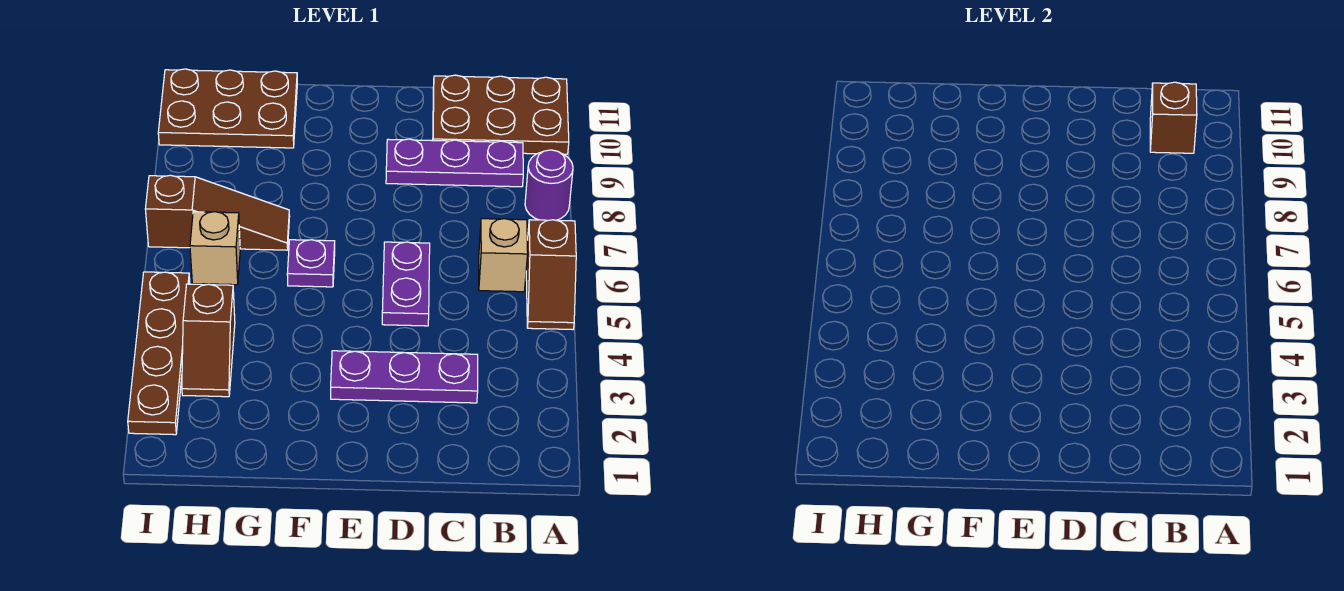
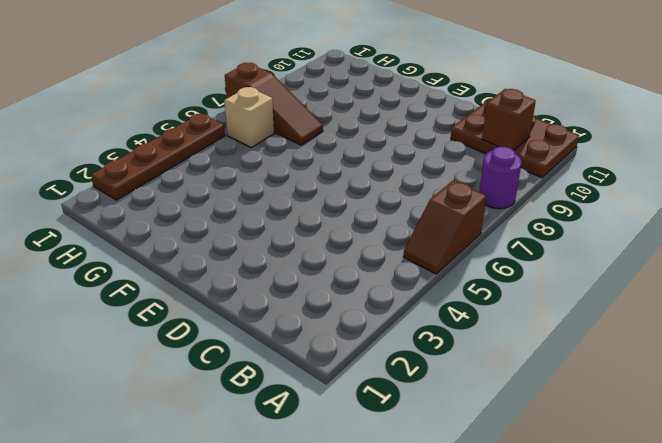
none -> tan 1x1 brick [479,219,528,292]
none -> purple 1x3 plate [386,139,523,187]
none -> purple 1x3 plate [331,351,478,403]

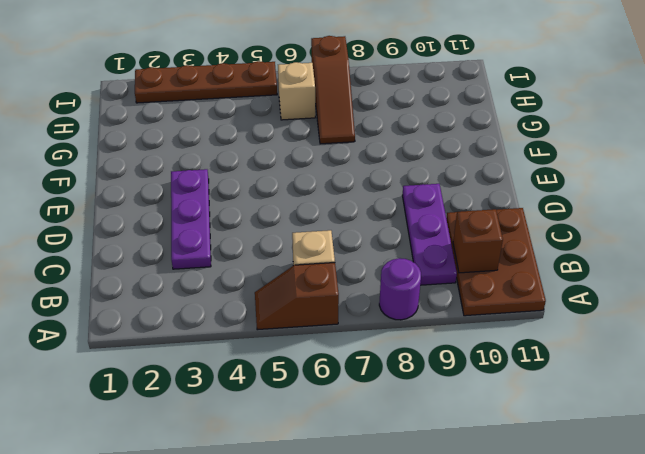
none -> purple 1x2 plate [382,242,430,326]
none -> purple 1x1 plate [287,240,335,287]
none -> brown 2x3 plate [158,69,297,148]

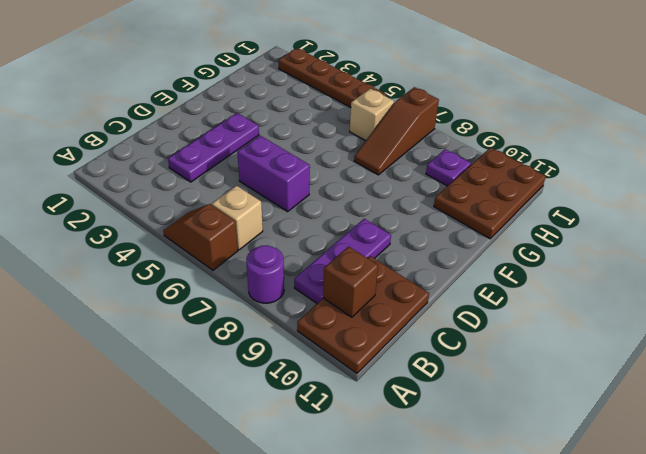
purple 1x2 brick [237,136,310,212] -> purple 1x2 plate [382,242,430,326]
purple 1x1 plate [426,149,471,186] -> purple 1x1 plate moved to [287,240,335,287]
none -> brown 1x2 slope [182,284,235,397]

